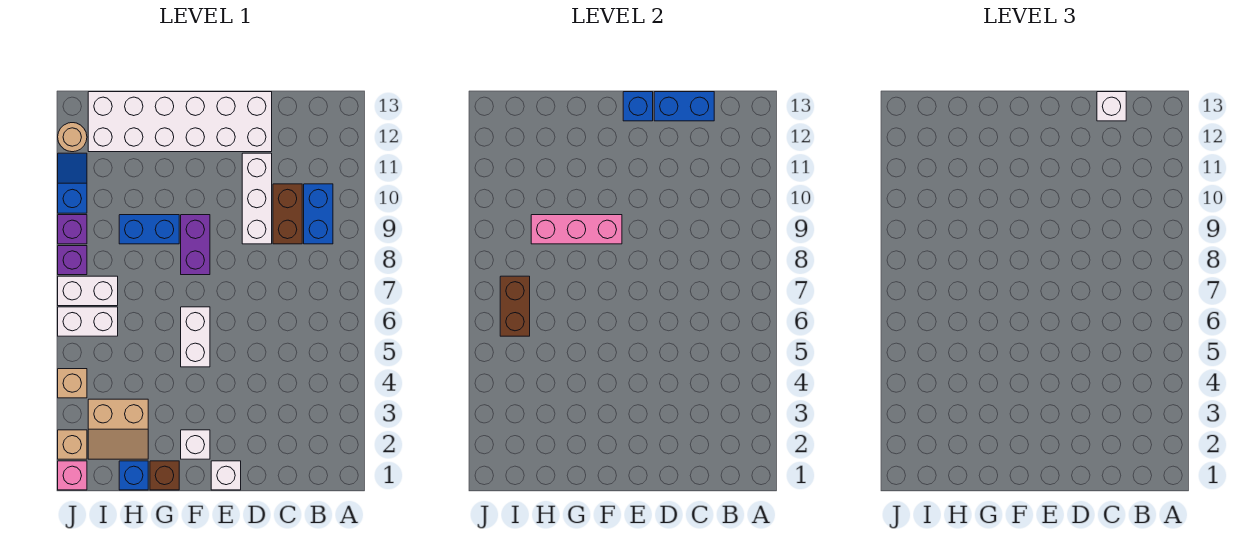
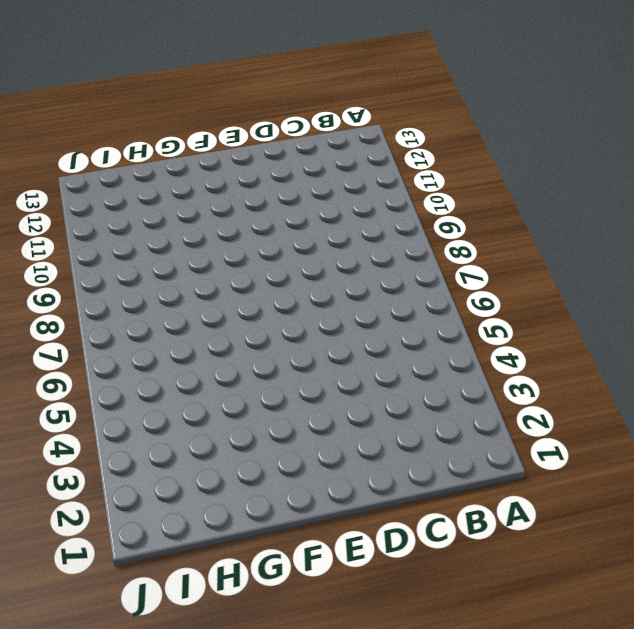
none -> blue 1x2 brick [304,184,333,244]
none -> brown 1x2 brick [273,184,302,244]
none -> white 1x3 brick [242,153,272,244]

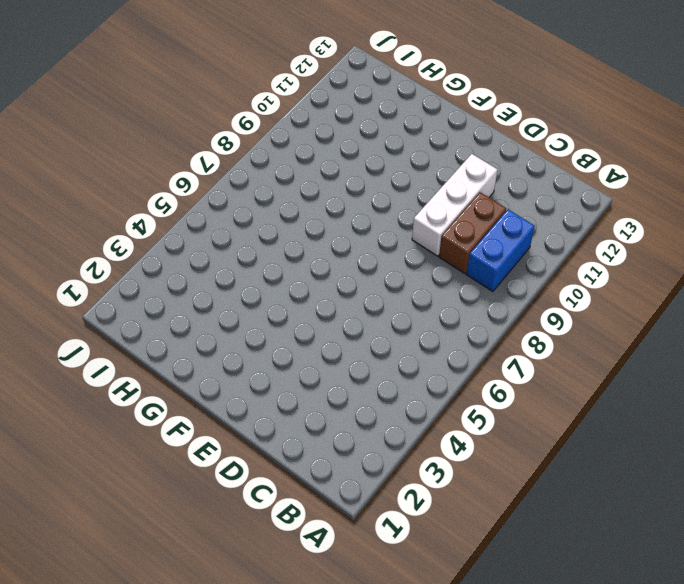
none -> white 2x6 brick [88,92,272,152]
none -> white 1x1 brick [211,461,241,490]
none -> white 1x1 brick [181,430,210,459]

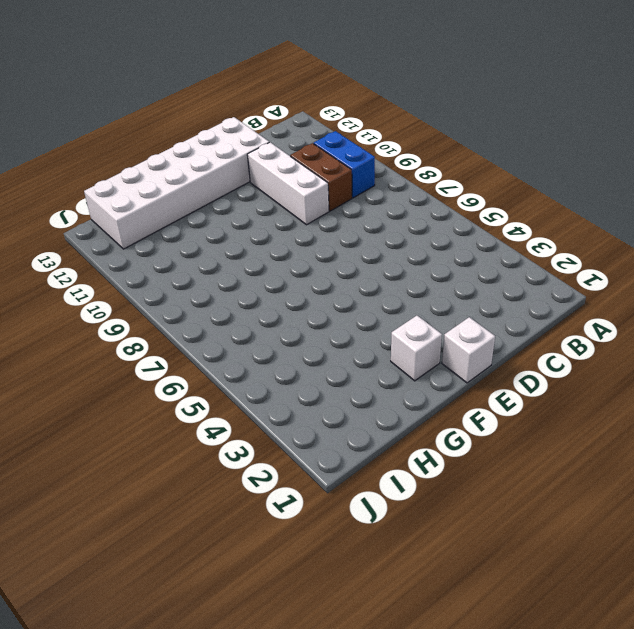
none -> white 1x2 brick [181,307,210,367]
none -> purple 1x2 brick [181,215,210,275]
none -> brown 1x1 brick [150,461,179,490]

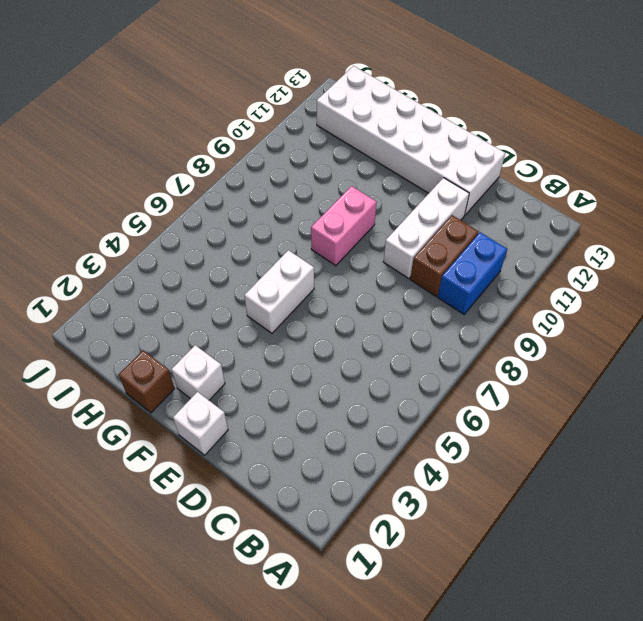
pink 1x2 brick [311,186,377,266] -> purple 1x2 brick [181,215,210,275]
none -> blue 1x2 brick [119,215,179,244]
none -> blue 1x1 brick [119,461,148,490]
none -> tan 2x2 slope [88,399,148,459]

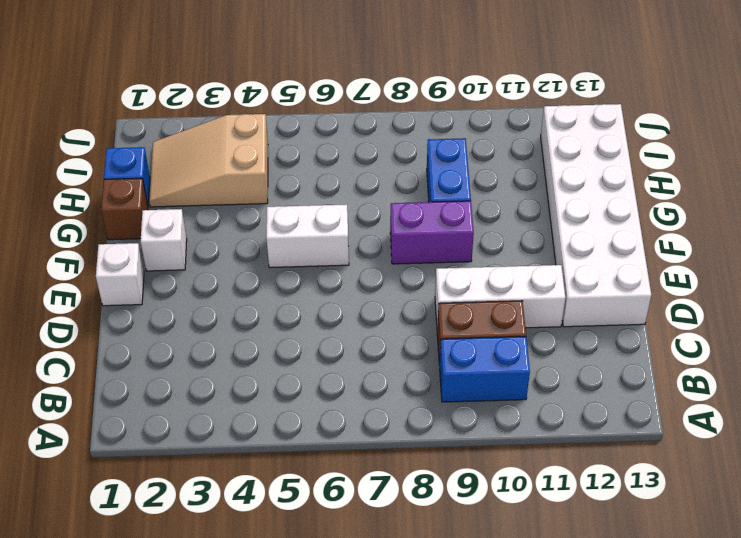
tan 2x3 slope [149,114,268,207] -> tan 2x2 slope [88,399,148,459]
none -> white 1x2 brick [58,307,118,336]
none -> white 1x2 brick [58,276,118,306]
none -> pink 1x1 brick [58,461,87,490]

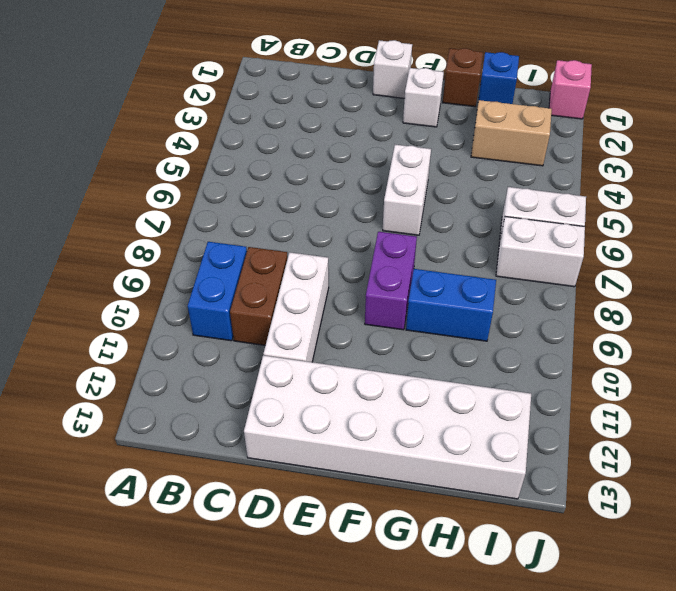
none -> tan 1x1 brick [58,430,87,459]
none -> tan 1x1 brick [58,369,87,398]
none -> purple 1x1 brick [58,246,87,275]

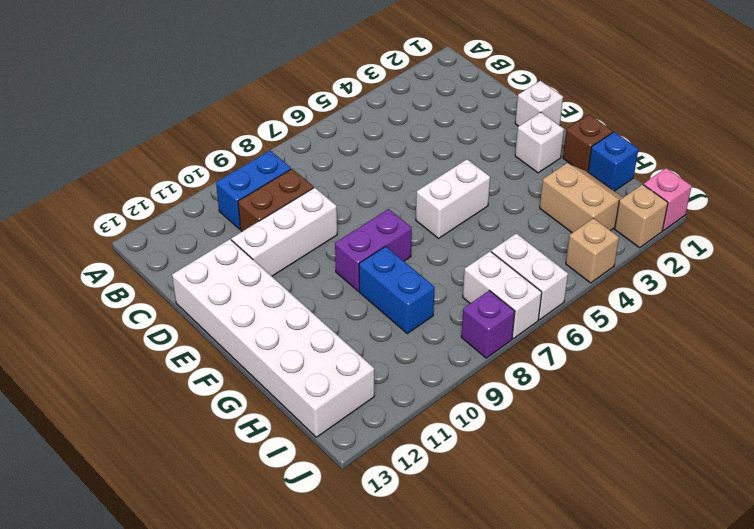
none -> purple 1x1 brick [58,215,87,244]
none -> blue 1x2 slope [58,153,87,213]
none -> tan 1x1 round brick [58,123,87,152]

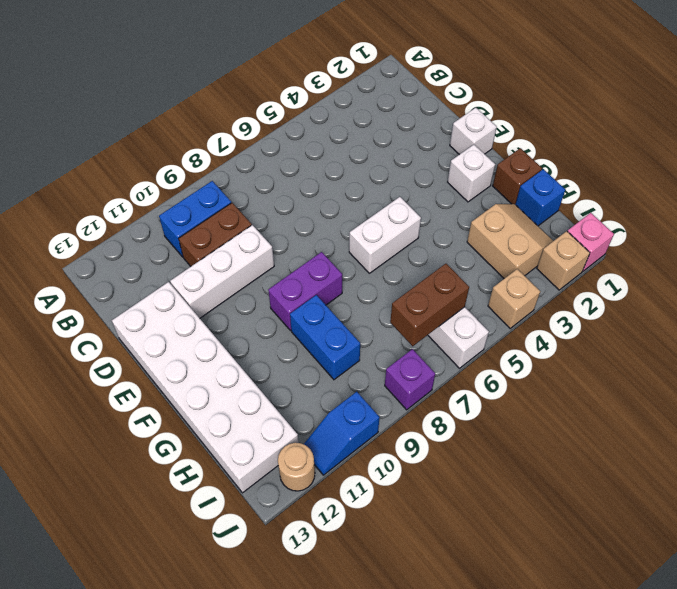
none -> white 1x2 brick [58,276,118,306]
none -> purple 1x1 brick [58,215,87,244]
none -> blue 1x2 brick [654,92,714,121]

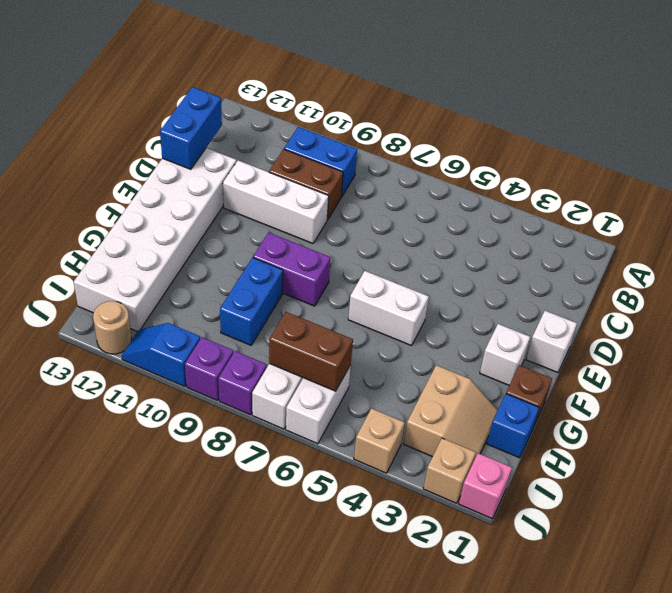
none -> blue 1x1 brick [623,92,653,121]
none -> pink 1x3 brick [531,215,622,244]
none -> white 1x1 brick [1097,92,1126,121]

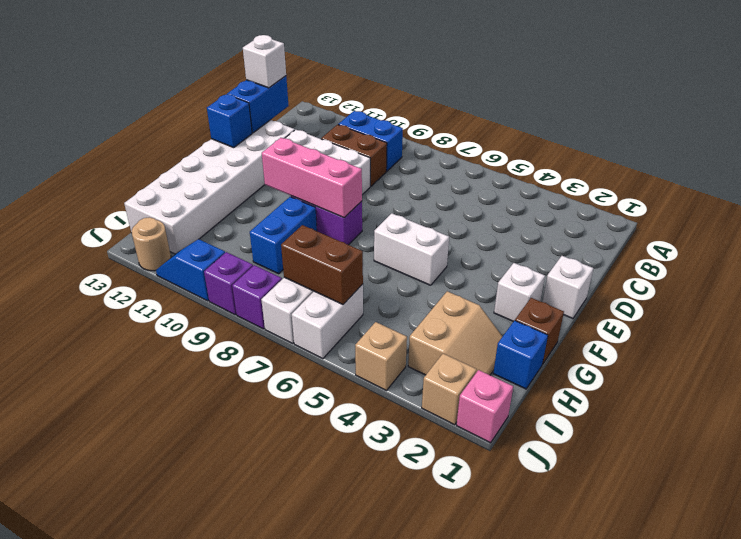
pink 1x3 brick [262,138,362,218] -> pink 1x3 brick turned to [531,215,622,244]

